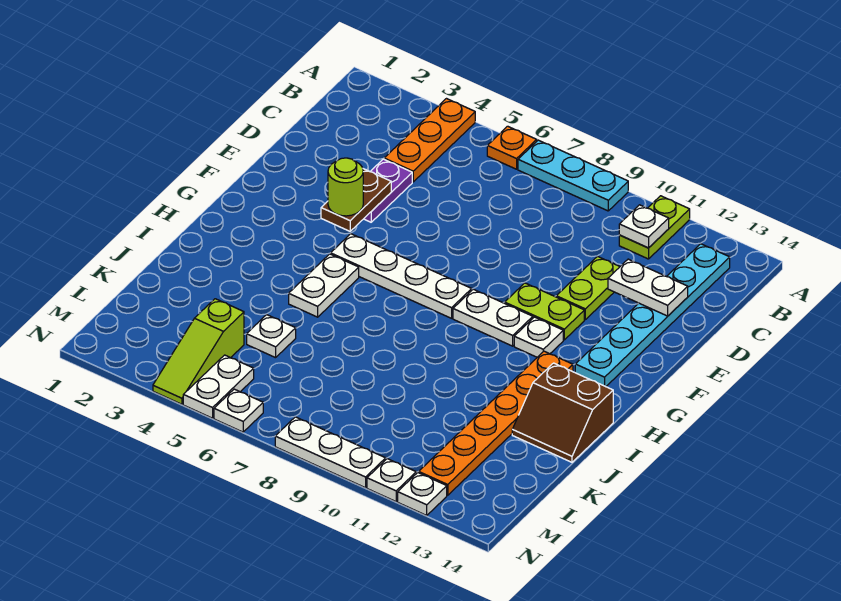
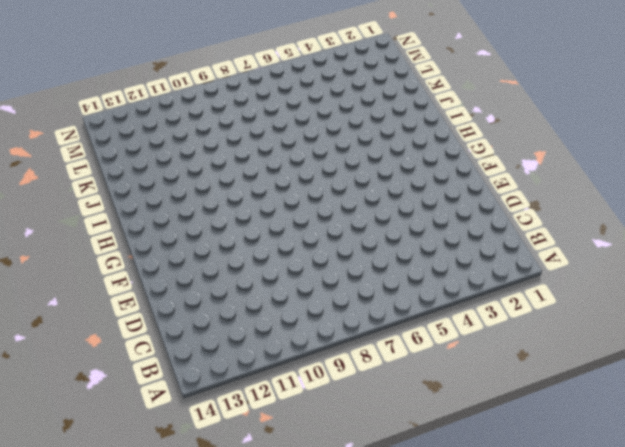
none -> orange 1x3 plate [384,99,475,182]
none -> orange 1x1 plate [487,126,537,169]
none -> cyan 1x3 plate [518,140,628,211]

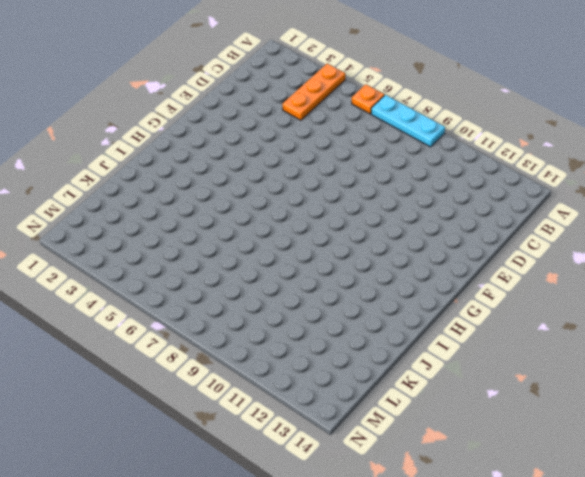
none -> lime 1x2 plate [619,196,690,259]
none -> cyan 1x6 plate [575,244,730,387]
none -> purple 1x2 plate [364,159,412,222]

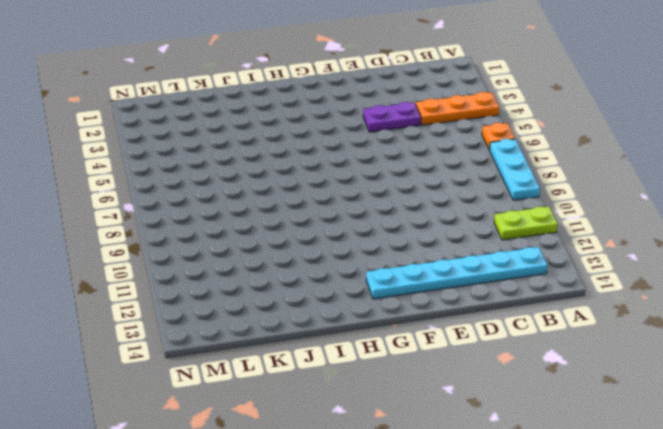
none -> lime 1x2 plate [556,257,620,320]
none -> lime 1x2 plate [505,283,584,340]
none -> white 1x4 plate [331,234,472,318]

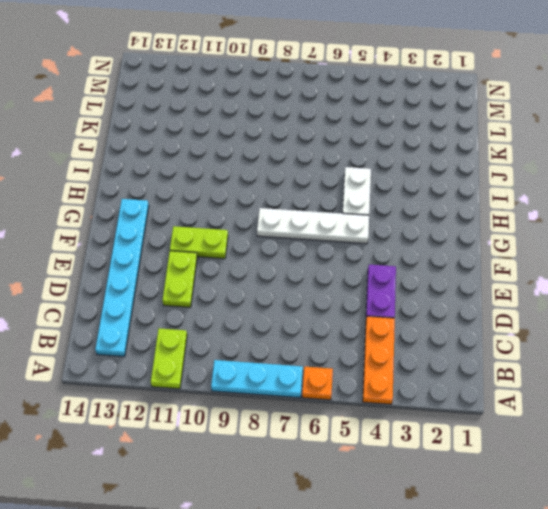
none -> white 1x2 plate [453,289,533,346]
none -> white 1x1 plate [514,317,563,357]
none -> orange 1x6 plate [419,351,573,495]

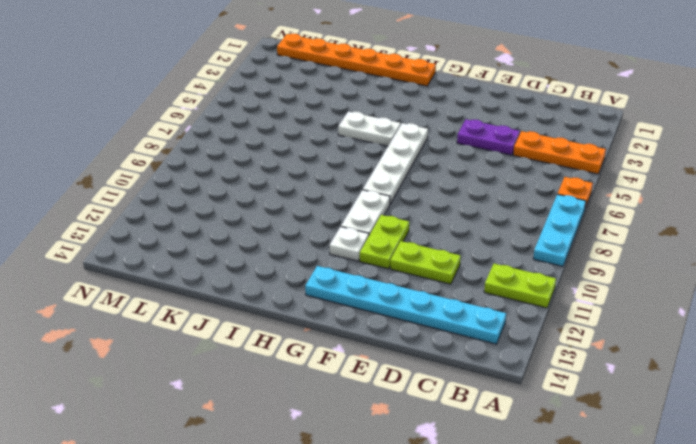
orange 1x6 plate [277,34,436,86] -> orange 1x6 plate moved to [419,351,573,495]
none -> brown 2x2 slope [512,363,613,462]
none -> white 1x1 plate [247,315,296,358]
none -> lime 1x3 slope [153,299,244,404]

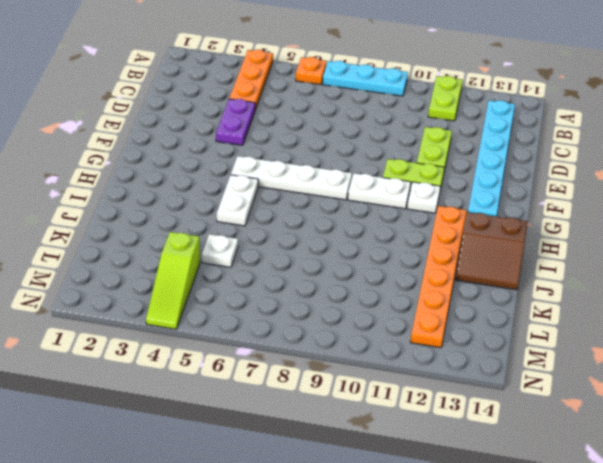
none -> white 1x2 plate [183,355,254,418]
none -> white 1x1 plate [214,389,263,432]
none -> white 1x3 plate [275,417,386,488]

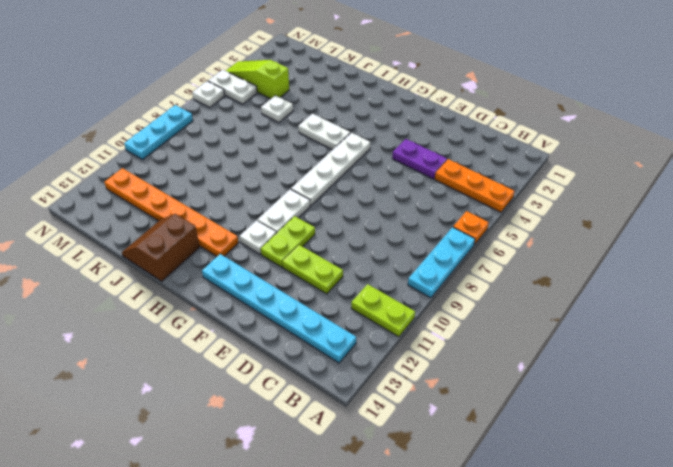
cyan 1x3 plate [124,105,193,160] -> white 1x3 plate [275,417,386,488]
none -> white 1x1 plate [367,459,416,501]
none -> white 1x1 plate [398,473,447,515]
none -> white 1x1 plate [619,205,669,248]

